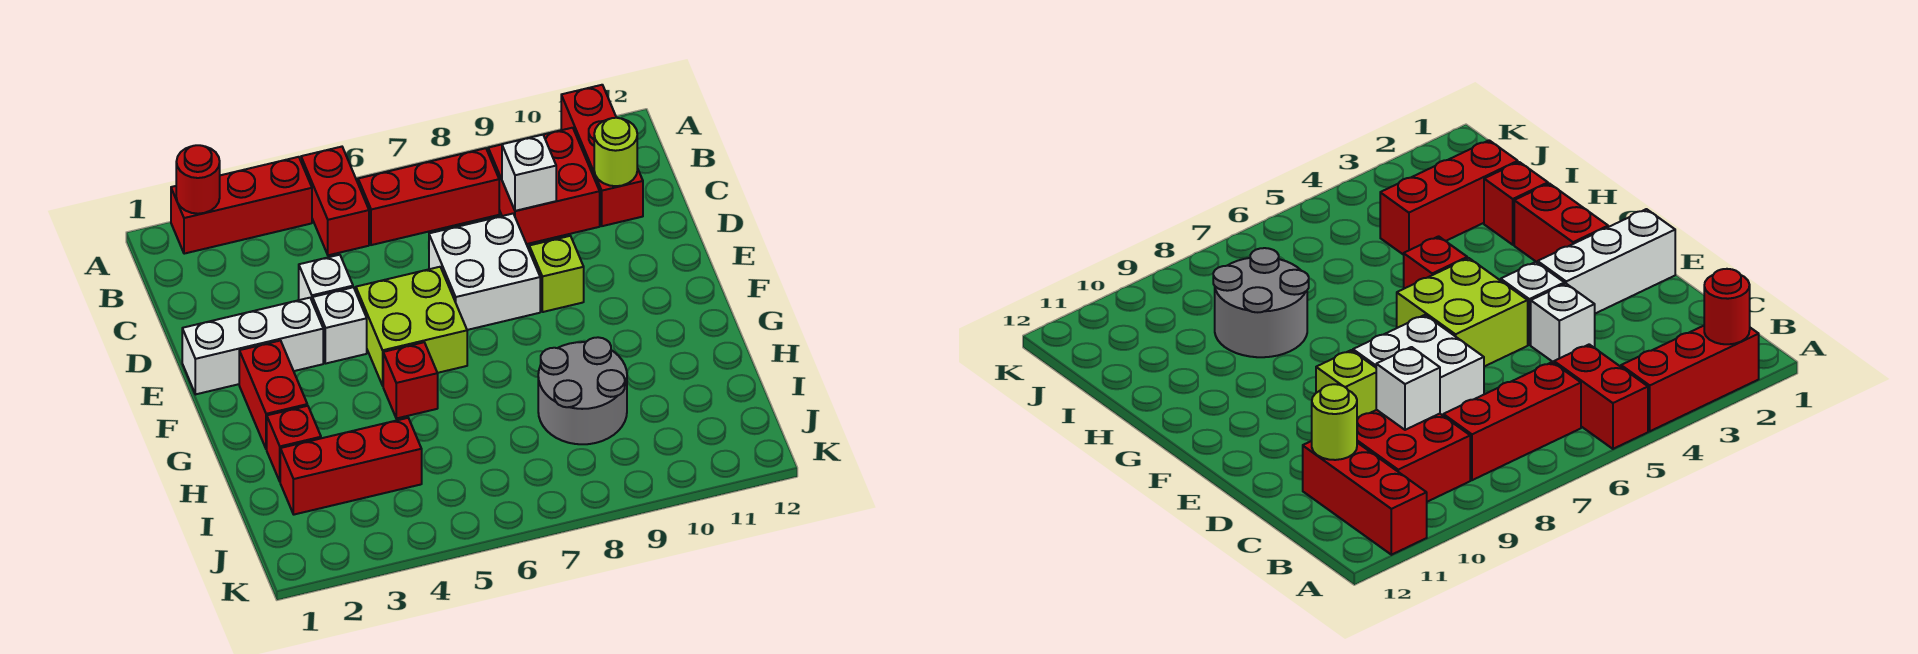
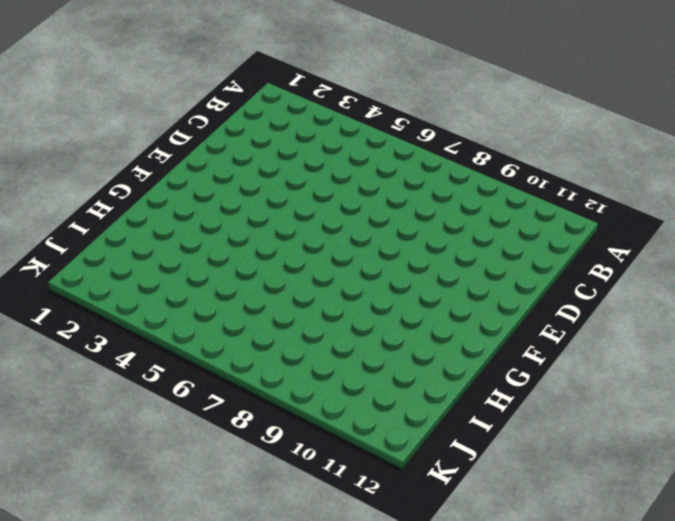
none -> red 1x3 brick [171,157,312,254]
none -> red 1x2 brick [301,147,369,255]
none -> red 1x3 brick [561,85,643,226]

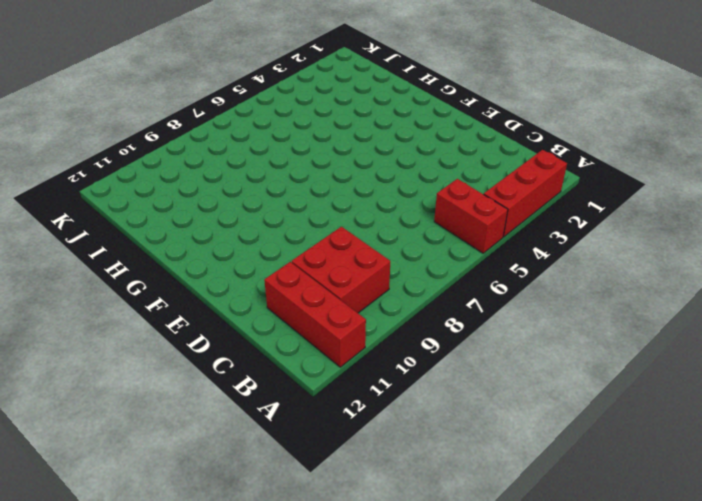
none -> red 1x3 brick [358,148,499,245]
none -> white 1x1 brick [299,255,353,300]
none -> white 2x2 brick [429,214,540,330]

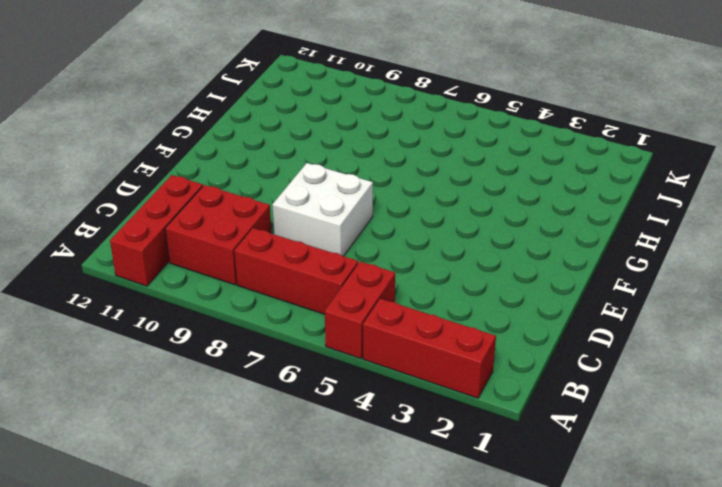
none -> white 1x1 brick [299,255,353,300]
none -> white 1x3 brick [182,298,323,394]
none -> white 1x1 brick [312,287,367,363]

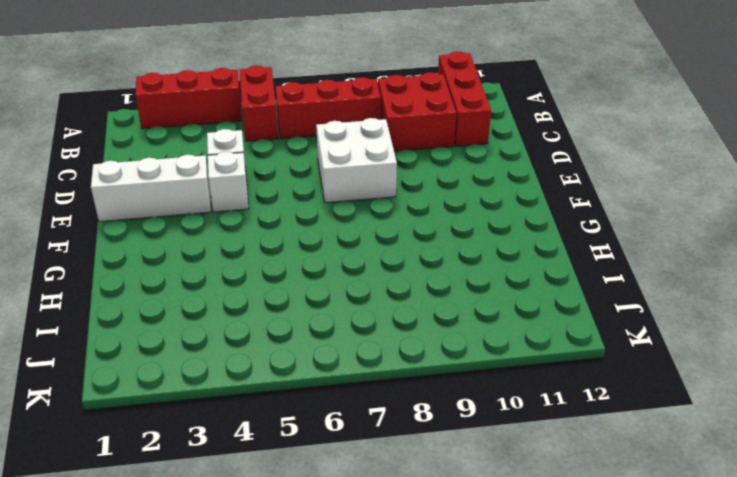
none -> lime 2x2 brick [356,267,467,386]
none -> lime 1x1 brick [529,236,584,312]
none -> red 1x2 brick [239,341,307,449]

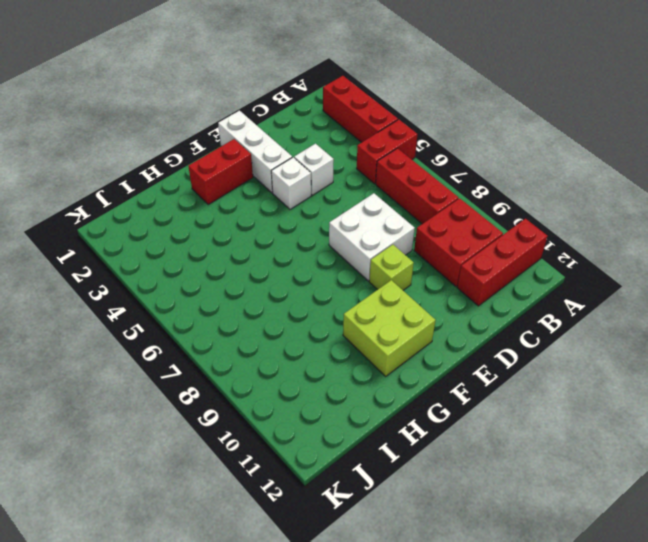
lime 2x2 brick [343,280,436,376] -> lime 2x2 brick moved to [356,267,467,386]
none -> red 1x1 brick [383,342,438,418]
none -> red 1x1 brick [267,406,321,481]
none -> grey 2x2 round brick [538,337,627,444]

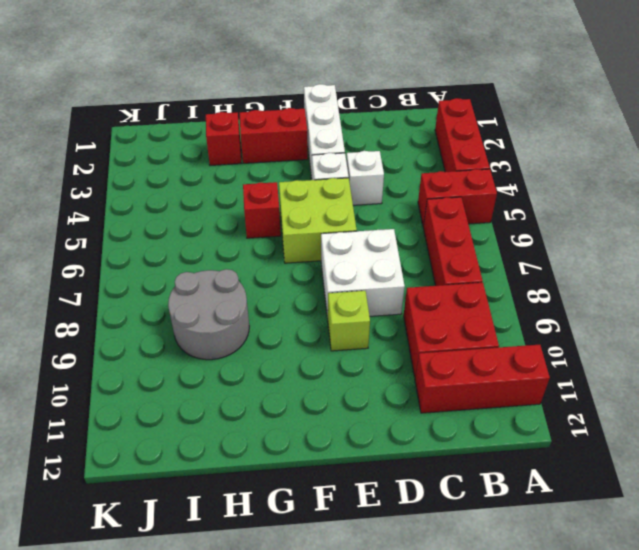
none -> red 1x3 brick [280,418,422,515]
none -> red 1x1 round brick [176,145,220,214]
none -> white 1x1 brick [502,135,556,211]

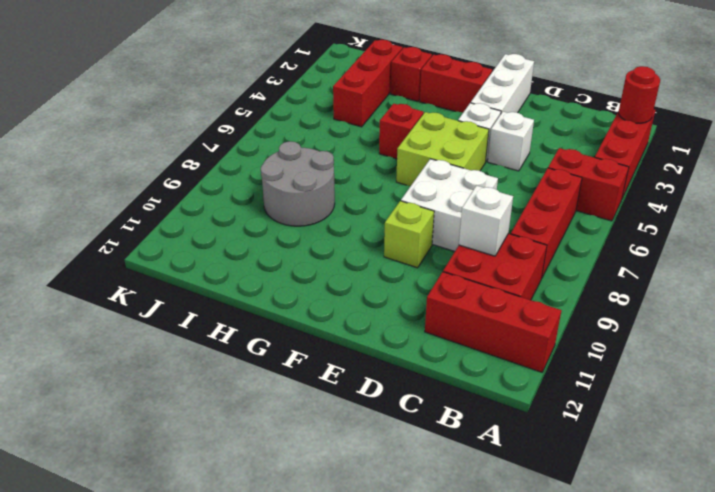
none -> lime 1x1 round brick [594,118,637,186]

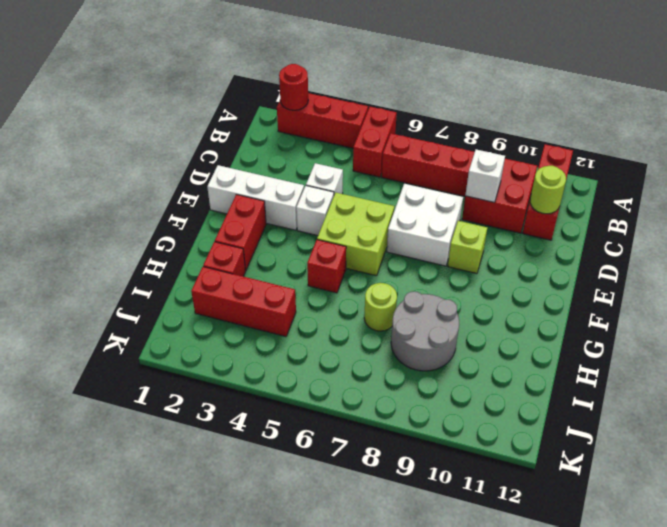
lime 1x1 round brick [364,283,397,331] -> none

